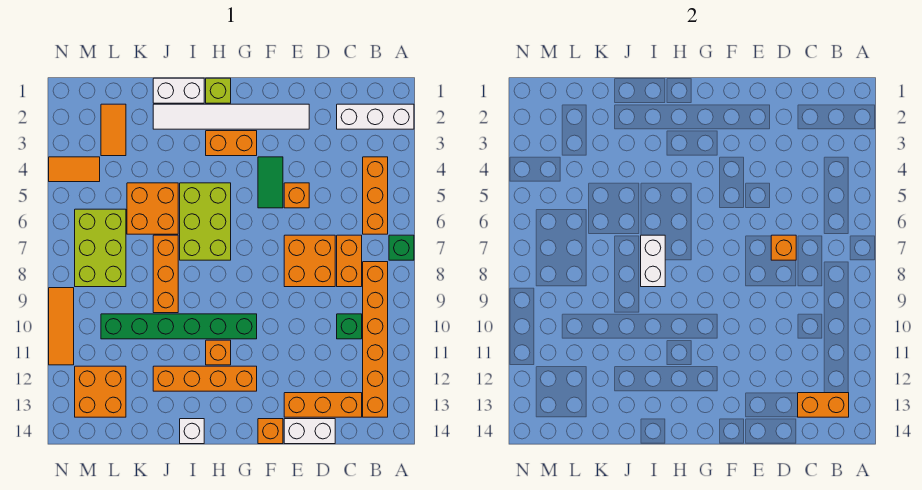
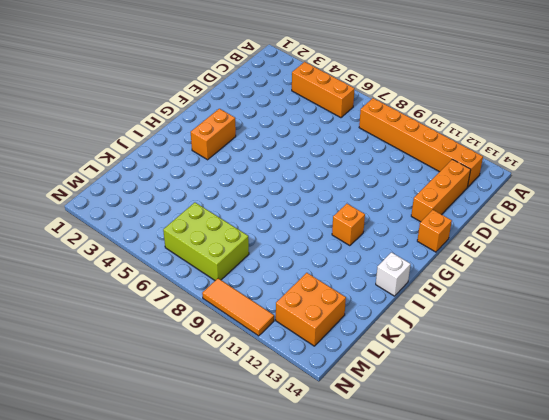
none -> white 1x3 brick [337,104,414,129]
none -> green 1x1 brick [389,235,414,260]
none -> orange 1x2 brick [337,235,362,287]
none -> green 1x1 brick [337,314,362,339]

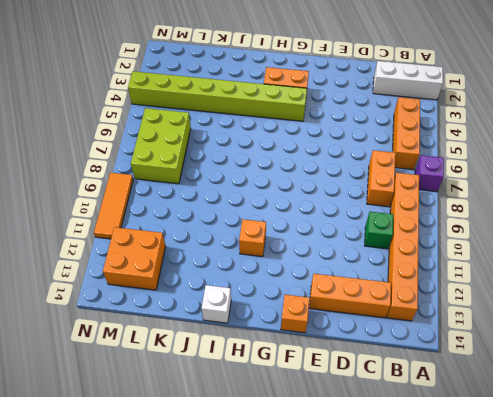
purple 1x1 brick [415,155,444,192] -> green 1x1 brick [389,235,414,260]
lime 1x8 brick [128,71,307,121] -> orange 1x2 tile [49,157,100,182]
none -> orange 2x2 brick [284,235,335,287]
none -> white 1x2 brick [284,419,335,444]
none -> white 1x6 tile [153,104,309,129]
none -> orange 1x1 brick [284,183,309,208]

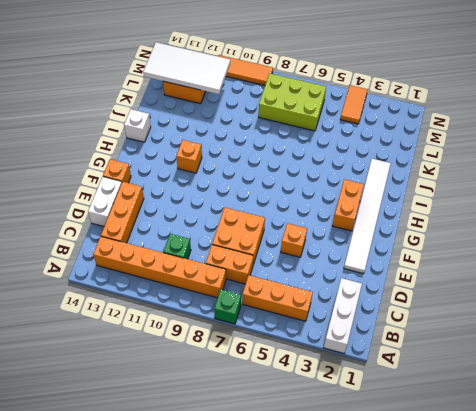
white 2x4 tile [143,42,230,94] -> none
none -> green 1x2 tile [258,157,283,208]
none -> green 1x6 brick [101,314,257,339]
none -> orange 1x4 brick [153,366,257,391]
none -> lime 1x1 brick [206,78,231,103]

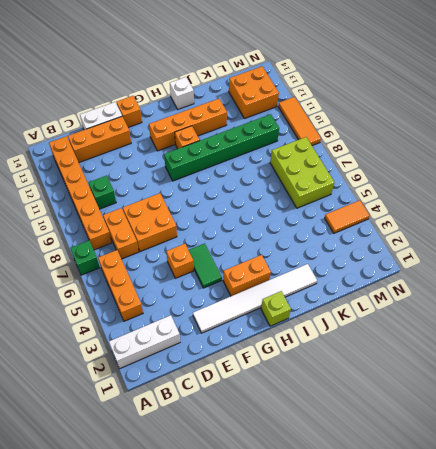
none -> lime 2x3 brick [180,183,231,260]
none -> white 1x2 brick [153,78,204,103]
none -> orange 2x2 brick [127,183,178,234]
none -> orange 1x3 brick [153,235,178,313]

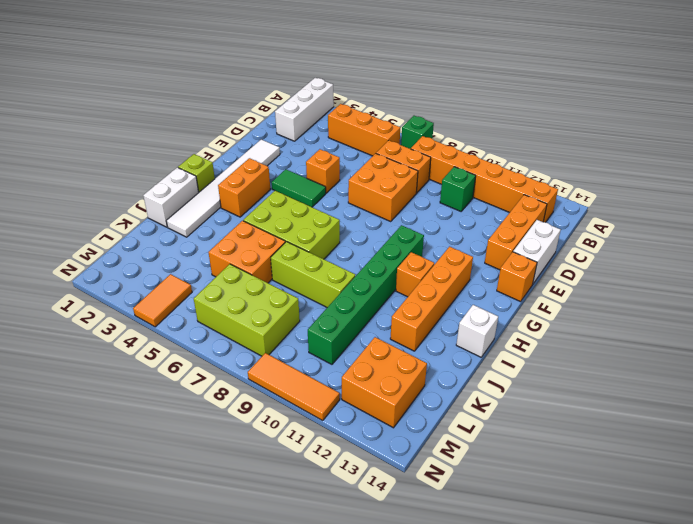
lime 1x3 brick [271,242,355,307] -> orange 1x3 brick [153,235,178,313]
none -> orange 1x2 tile [101,104,126,156]
none -> orange 1x2 brick [798,393,849,417]
none -> orange 1x1 brick [771,235,796,260]
none -> white 1x2 brick [641,235,665,287]

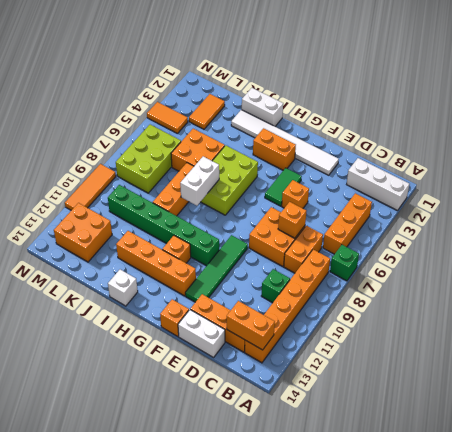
green 1x4 tile [185,235,248,302] -> none
none -> lime 1x1 brick [206,78,231,103]

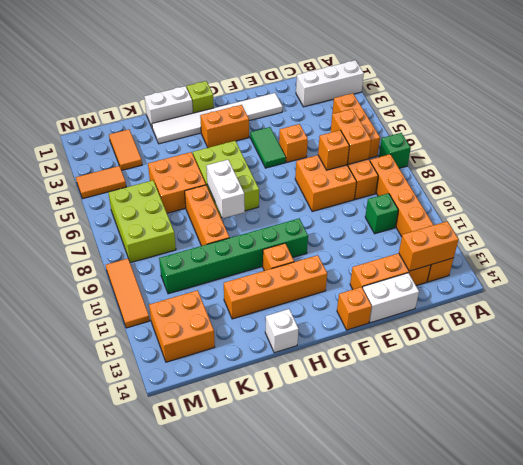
orange 1x2 brick [331,109,371,164] -> none

